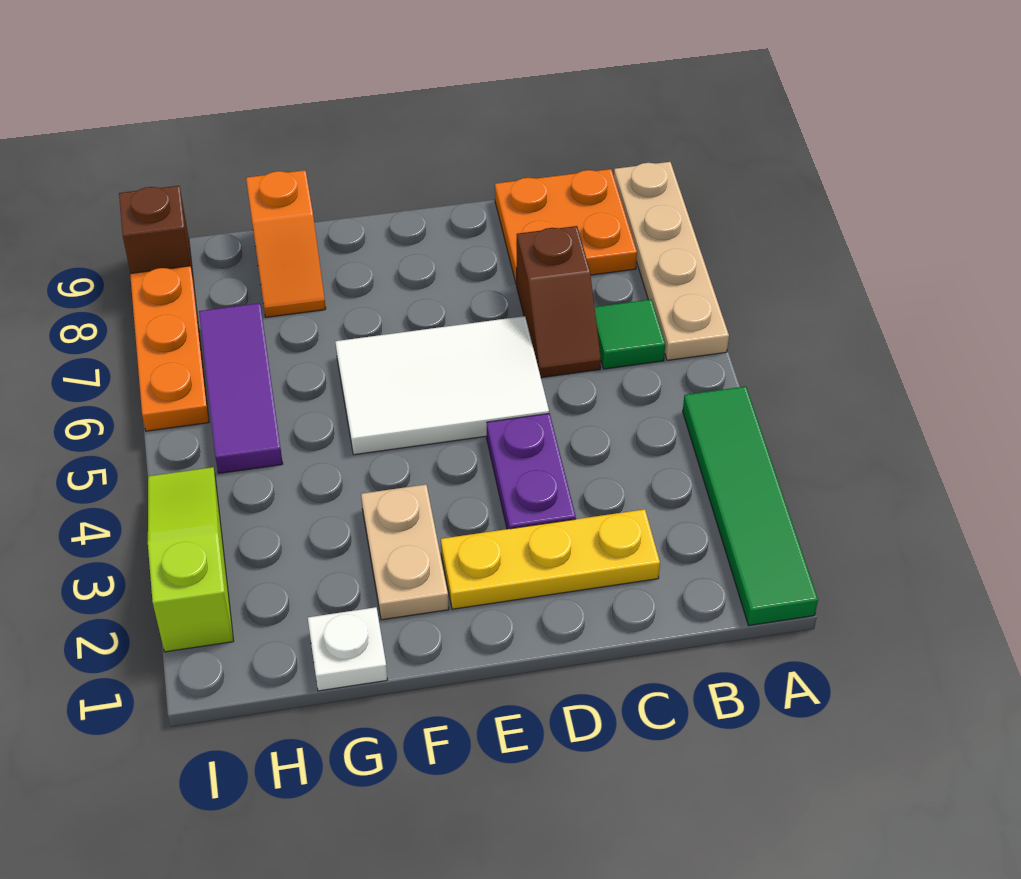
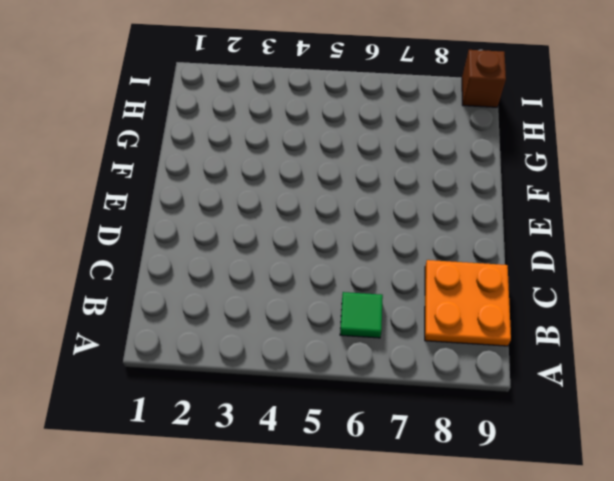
none -> green 1x4 tile [683,386,818,626]
none -> tan 1x4 plate [614,162,729,360]
none -> yellow 1x3 plate [441,509,660,609]

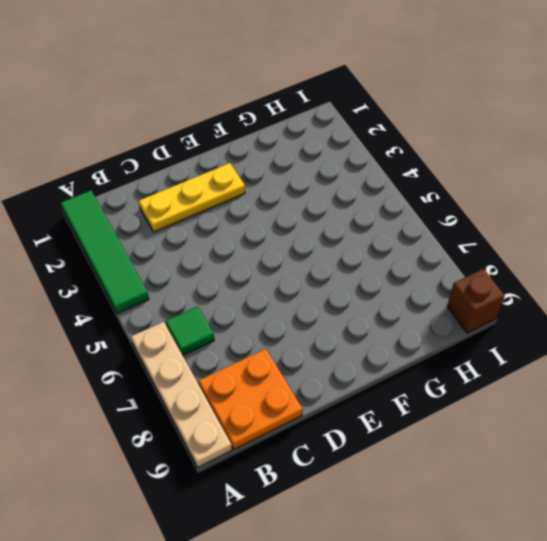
none -> brown 1x2 slope [517,226,601,378]
none -> purple 1x2 plate [487,413,576,529]
none -> white 2x3 tile [335,316,549,455]

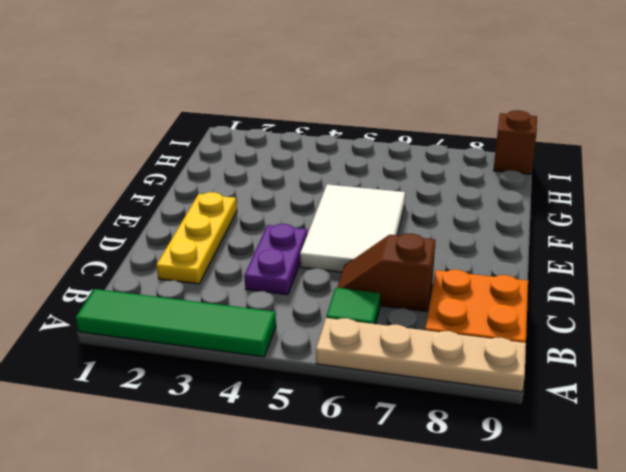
purple 1x2 plate [244,224,307,295] -> purple 1x2 plate turned to [487,413,576,529]
none -> tan 1x2 plate [361,485,449,620]
none -> white 1x1 plate [308,607,388,691]
none -> orange 1x2 slope [246,170,326,317]

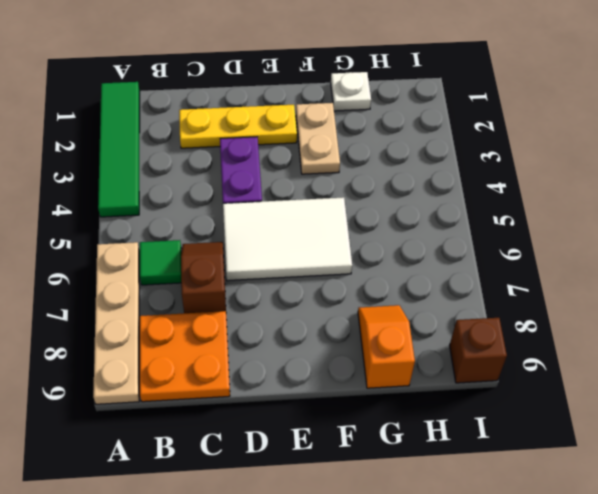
none -> purple 1x3 tile [199,303,283,473]
none -> lime 1x3 slope [148,467,234,652]
none -> orange 1x3 plate [130,266,209,431]

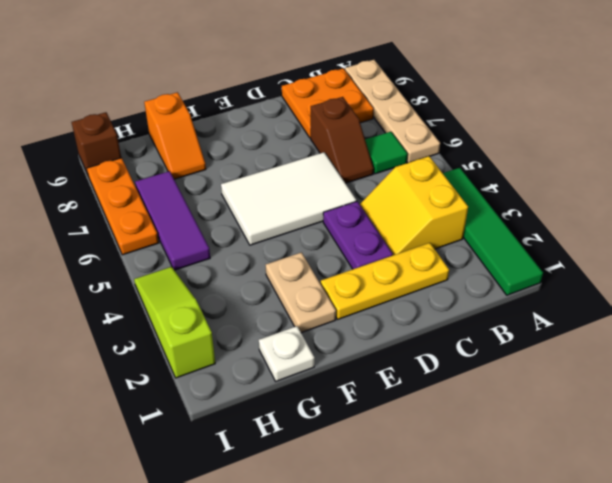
yellow 2x2 slope [360,156,468,255] -> none

